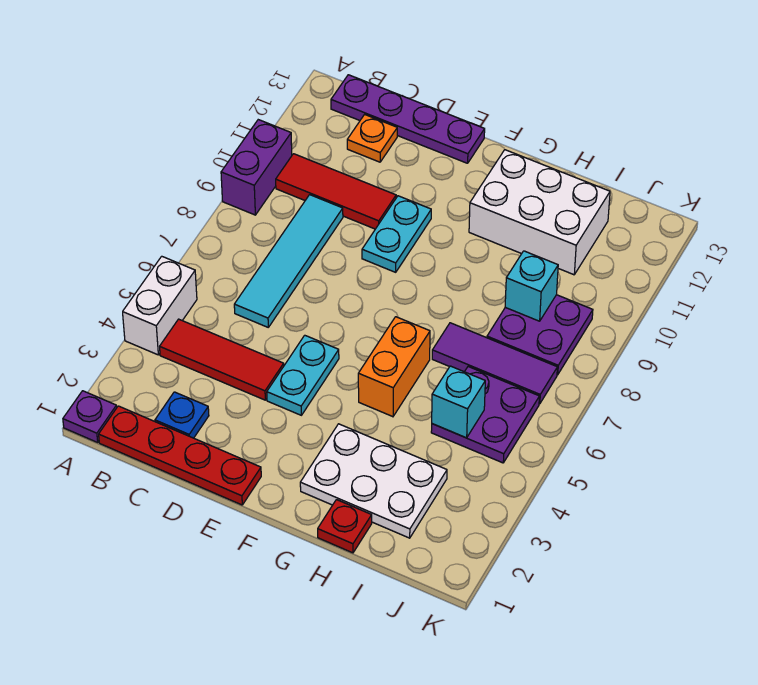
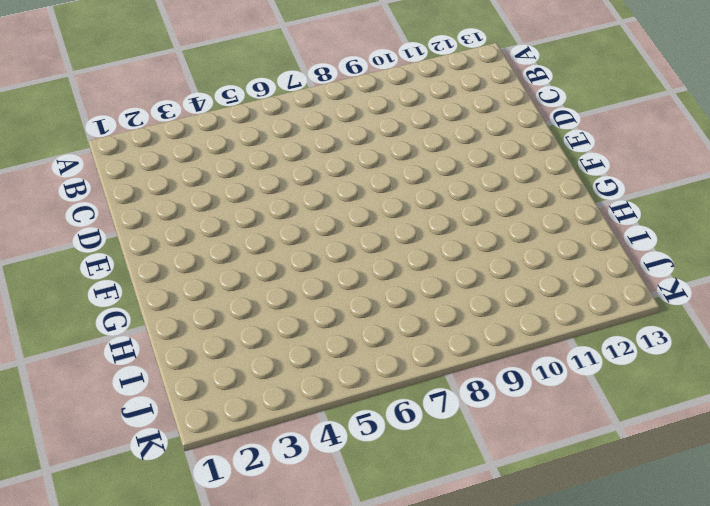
none -> purple 1x1 plate [63,391,117,442]
none -> white 1x2 brick [123,256,197,355]
none -> purple 1x2 brick [221,120,292,215]

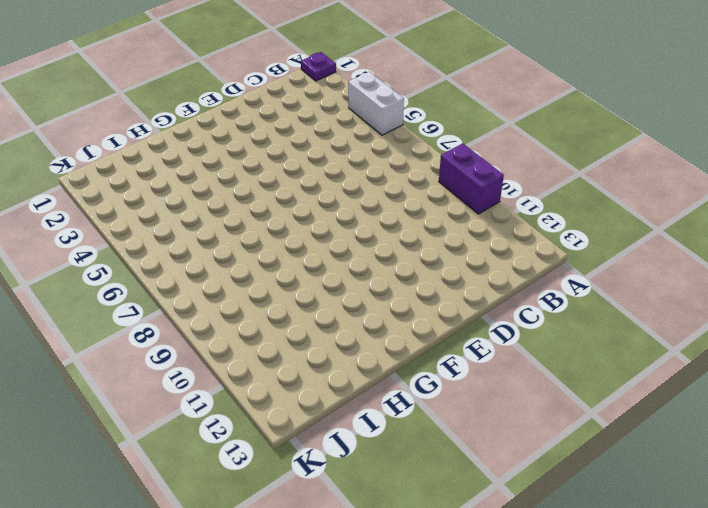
none -> red 1x4 plate [99,406,261,505]
none -> red 1x3 tile [160,319,284,400]
none -> red 1x3 tile [276,154,396,229]

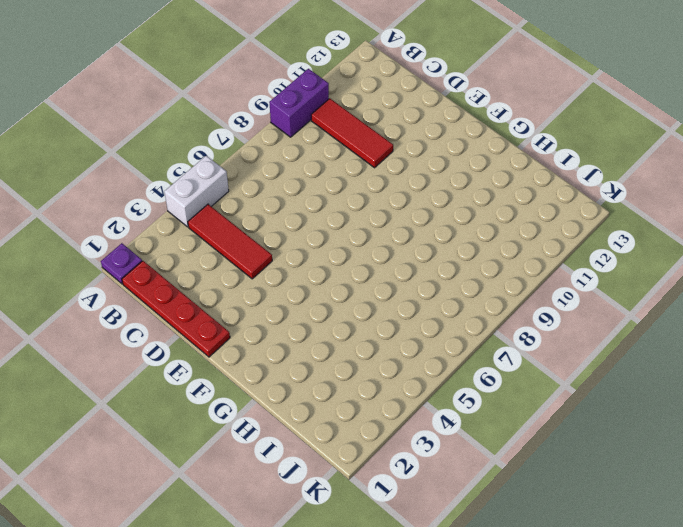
none -> purple 1x4 plate [331,75,485,163]
none -> blue 1x1 plate [155,392,209,438]
none -> cyan 1x4 tile [234,195,343,327]

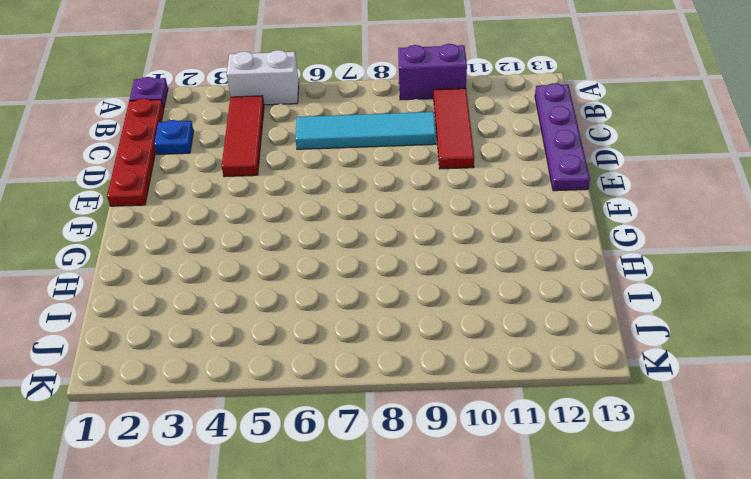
none -> orange 1x1 plate [347,114,397,162]
none -> cyan 1x2 plate [267,335,339,415]
none -> cyan 1x2 plate [362,196,431,272]

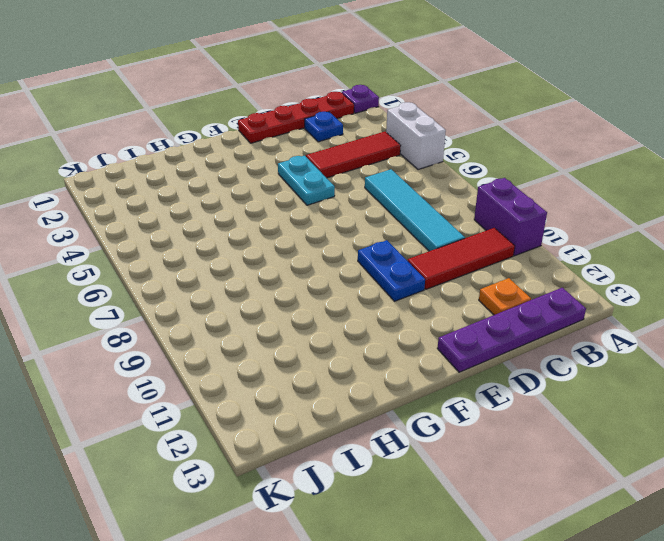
blue 1x2 plate [358,240,425,301] -> cyan 1x2 plate [362,196,431,272]
none -> white 2x3 plate [300,424,447,538]
none -> orange 1x2 brick [358,317,430,417]
none -> white 2x3 brick [469,150,610,275]

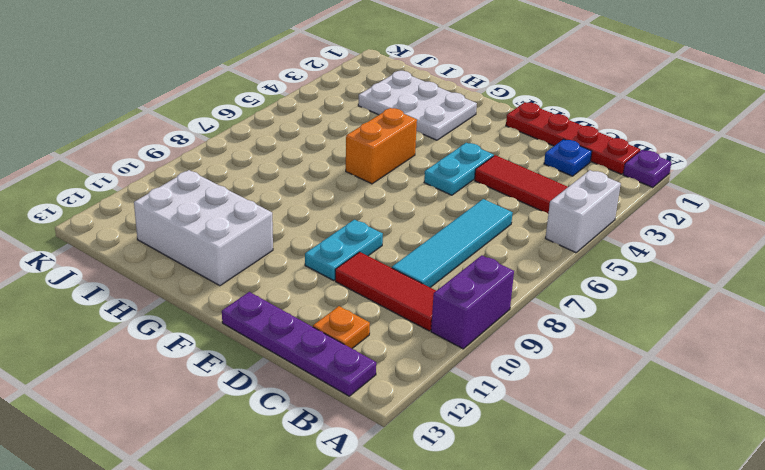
none -> red 1x1 plate [318,500,372,553]
none -> purple 1x3 tile [432,323,557,404]
none -> purple 2x2 plate [431,367,539,463]

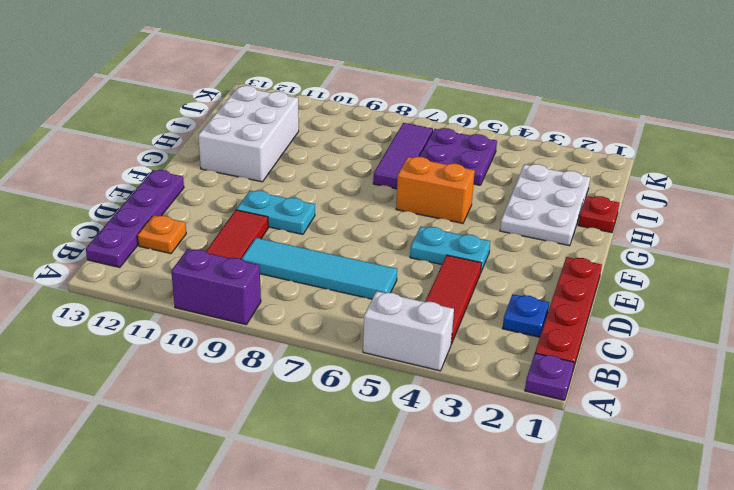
none -> purple 2x2 plate [487,295,593,375]
none -> cyan 1x1 brick [432,366,485,438]
none -> cyan 1x1 brick [505,251,558,321]

